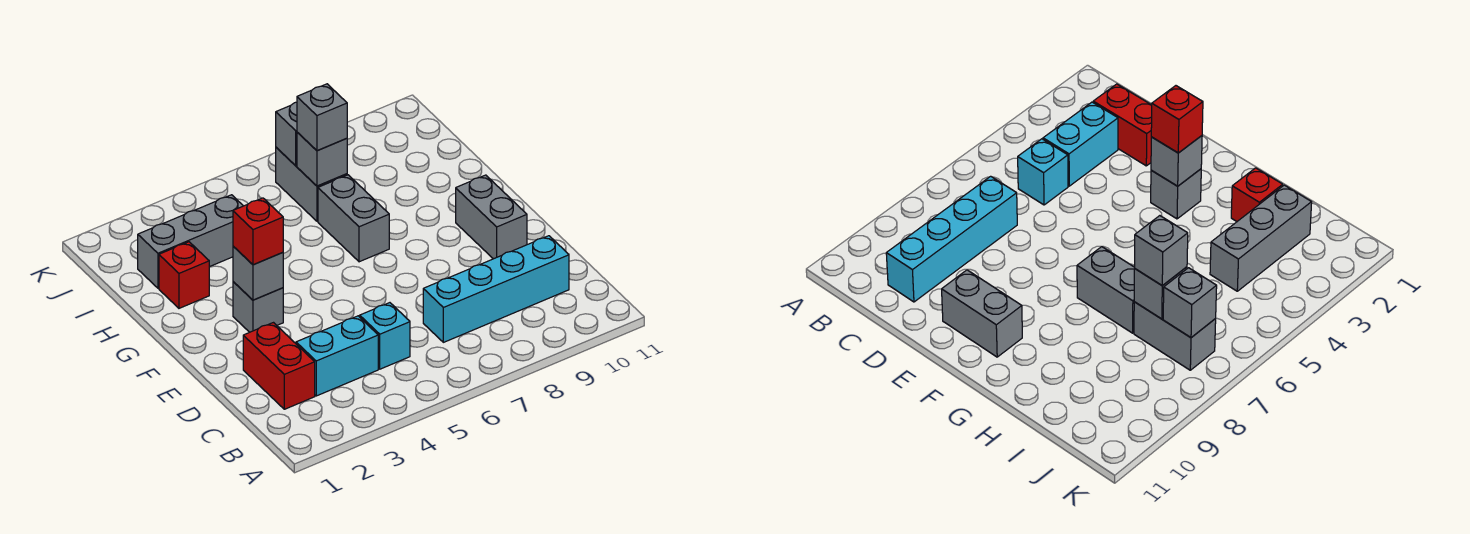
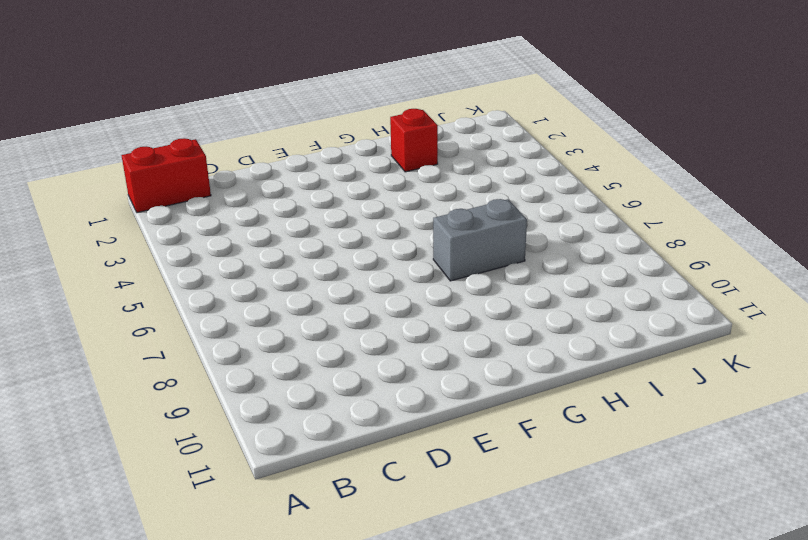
red 1x2 brick [121,138,211,213] -> red 1x2 brick moved to [243,323,315,409]
none -> cyan 1x2 brick [296,316,378,396]
none -> cyan 1x1 brick [360,303,410,369]
none -> cyan 1x4 brick [423,236,569,342]

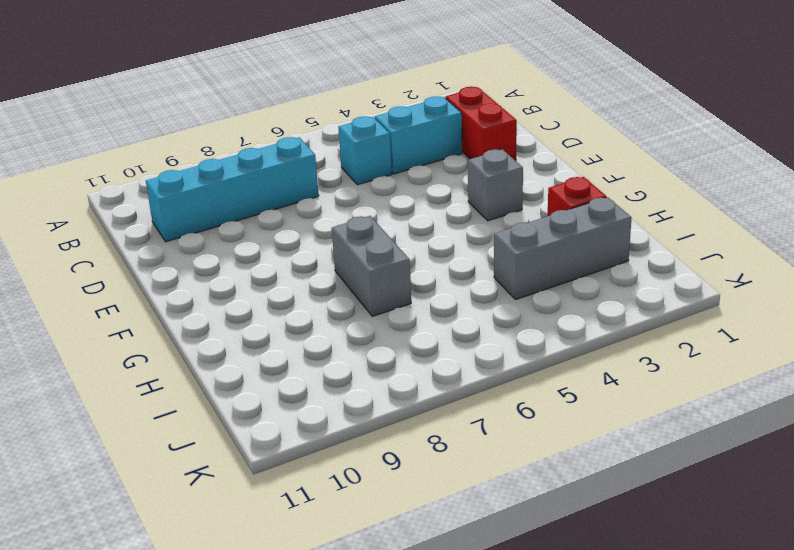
none -> grey 1x2 brick [456,175,527,259]
none -> grey 1x2 brick [276,147,347,221]
none -> grey 1x1 brick [233,246,283,300]

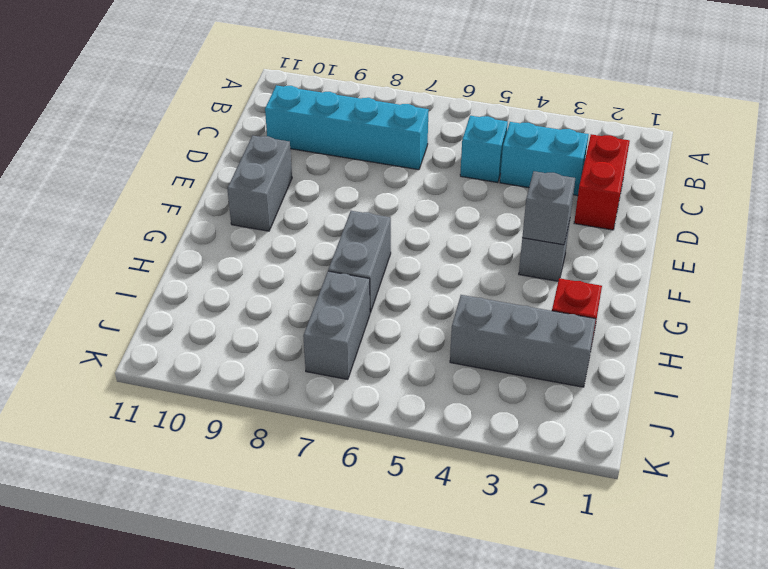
none -> grey 1x1 brick [297,132,347,186]
none -> grey 1x1 brick [276,102,297,166]
none -> red 1x1 brick [233,198,283,265]

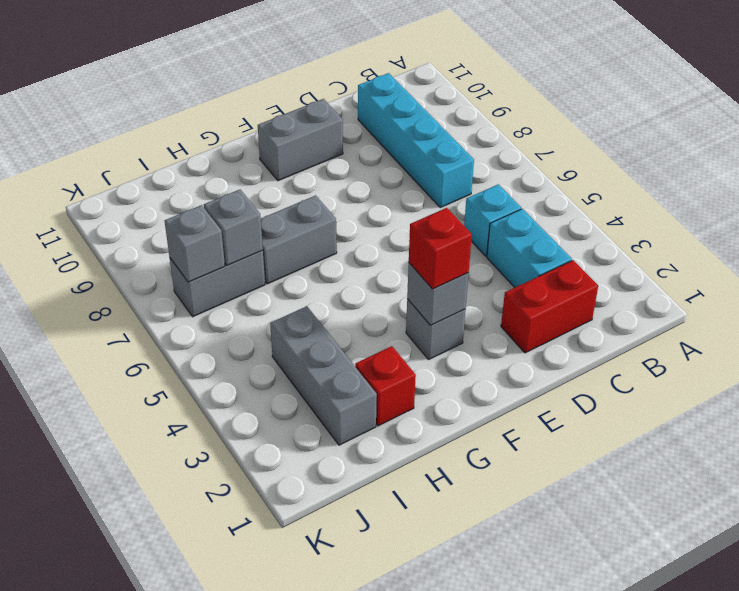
none -> grey 1x1 brick [297,84,347,151]

